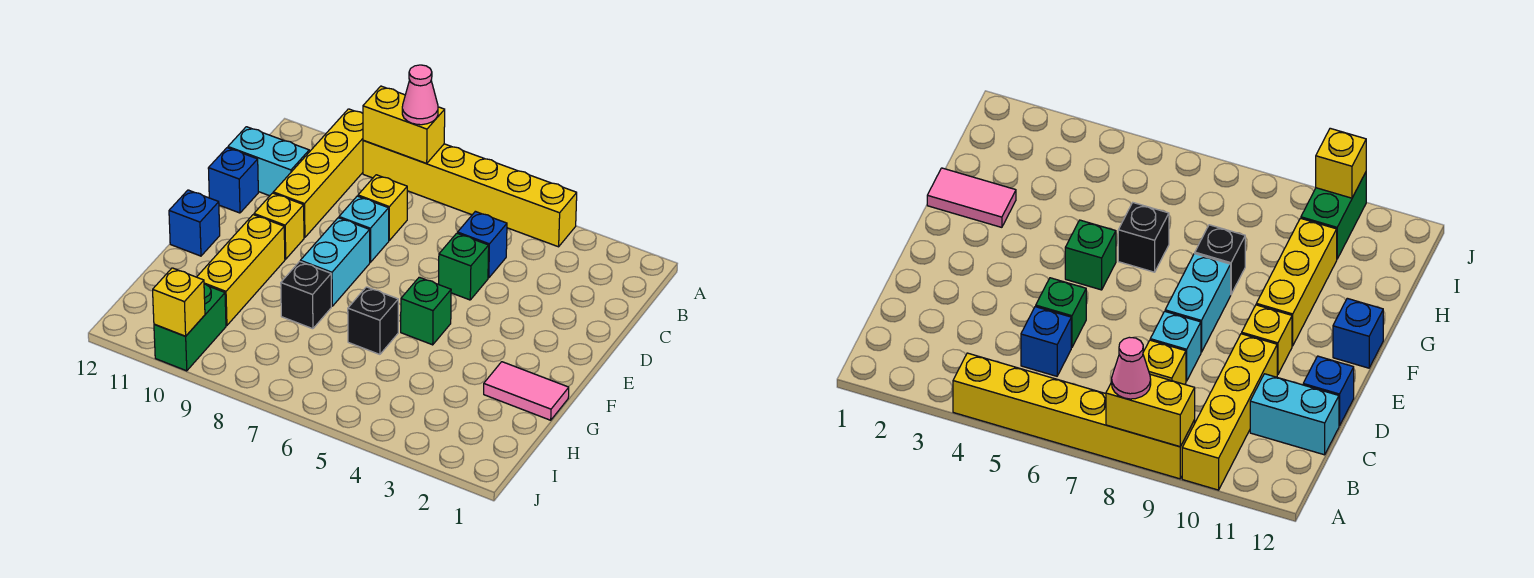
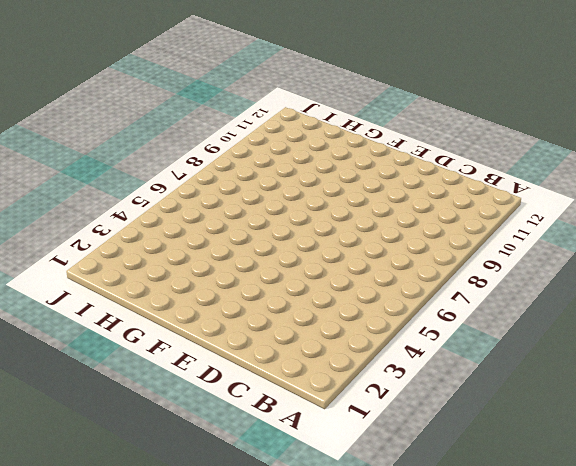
none -> yellow 1x6 brick [363,140,577,247]
none -> yellow 1x4 brick [273,109,363,237]
none -> blue 1x1 brick [458,211,507,278]

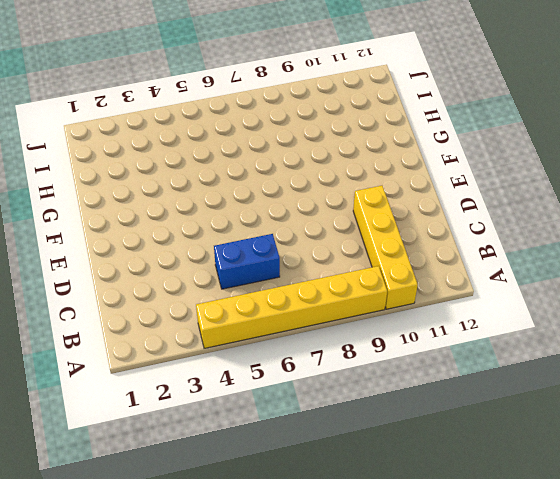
blue 1x2 brick [214,234,280,289] -> blue 1x1 brick [458,211,507,278]
none -> yellow 1x1 brick [358,175,407,240]
none -> cyan 1x2 brick [228,127,309,196]
none -> green 1x1 brick [439,233,489,300]

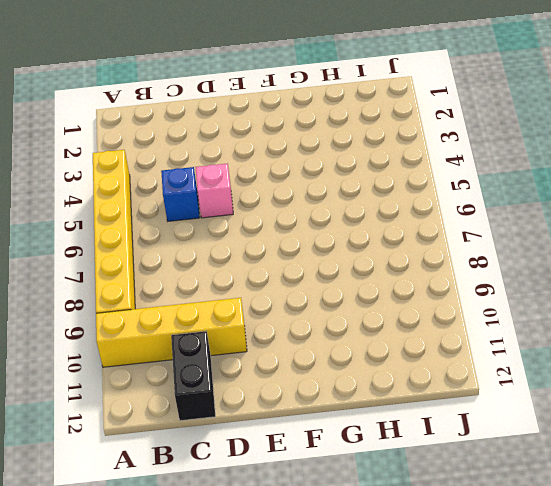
black 1x2 brick [171,331,215,421] -> cyan 1x2 brick [228,127,309,196]
pink 1x1 brick [196,163,233,218] -> green 1x1 brick [439,233,489,300]
none -> yellow 1x1 brick [358,175,407,240]
none -> cyan 1x1 brick [339,196,389,262]
none -> blue 1x1 brick [208,148,258,213]

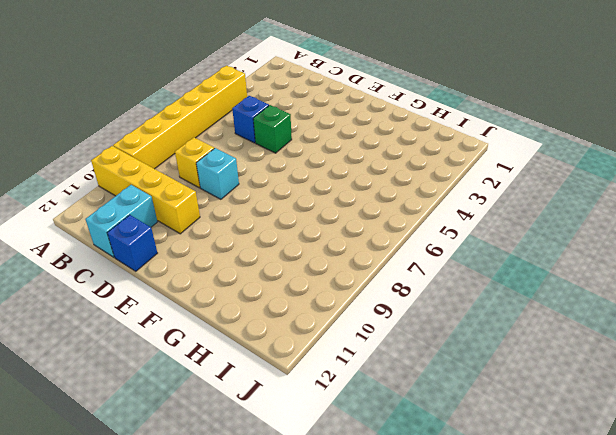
none -> cyan 1x2 brick [300,218,370,306]
none -> yellow 1x1 brick [254,193,304,259]
none -> green 1x1 brick [401,277,451,345]

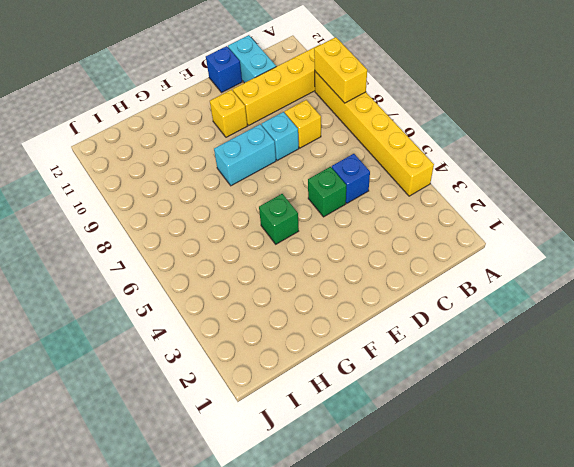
none -> yellow 1x3 brick [197,215,285,325]
none -> blue 1x1 brick [169,190,220,256]
none -> pink 1x2 tile [484,362,569,420]

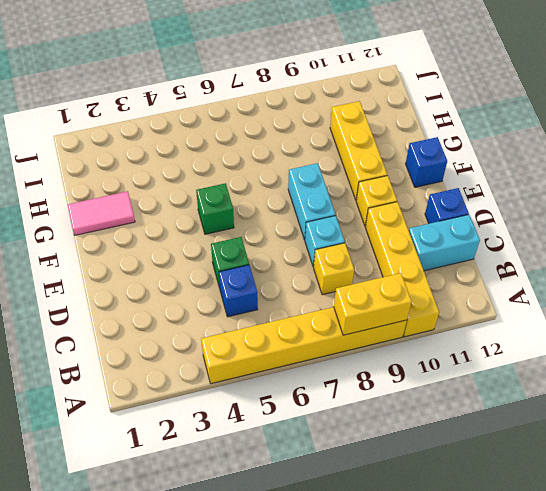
none -> black 1x1 brick [348,287,398,354]
none -> black 1x1 brick [281,262,331,329]
none -> green 1x2 brick [154,284,226,371]

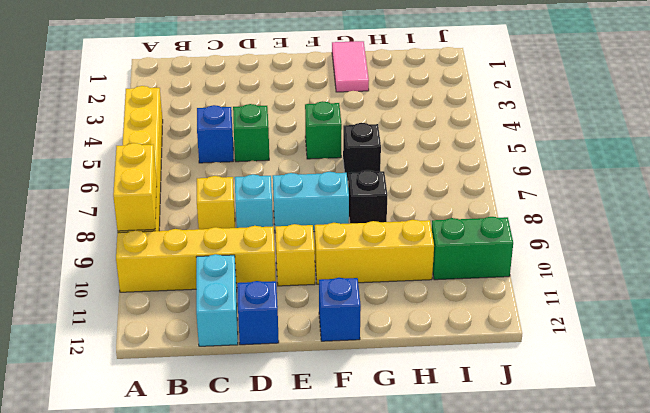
none -> yellow 1x1 brick [153,268,205,336]
none -> pink 1x1 cone [402,65,438,125]

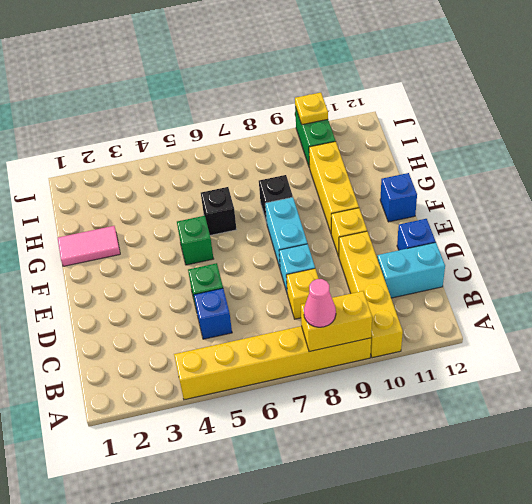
yellow 1x1 plate [295,93,328,125] -> yellow 1x1 brick [153,268,205,336]

